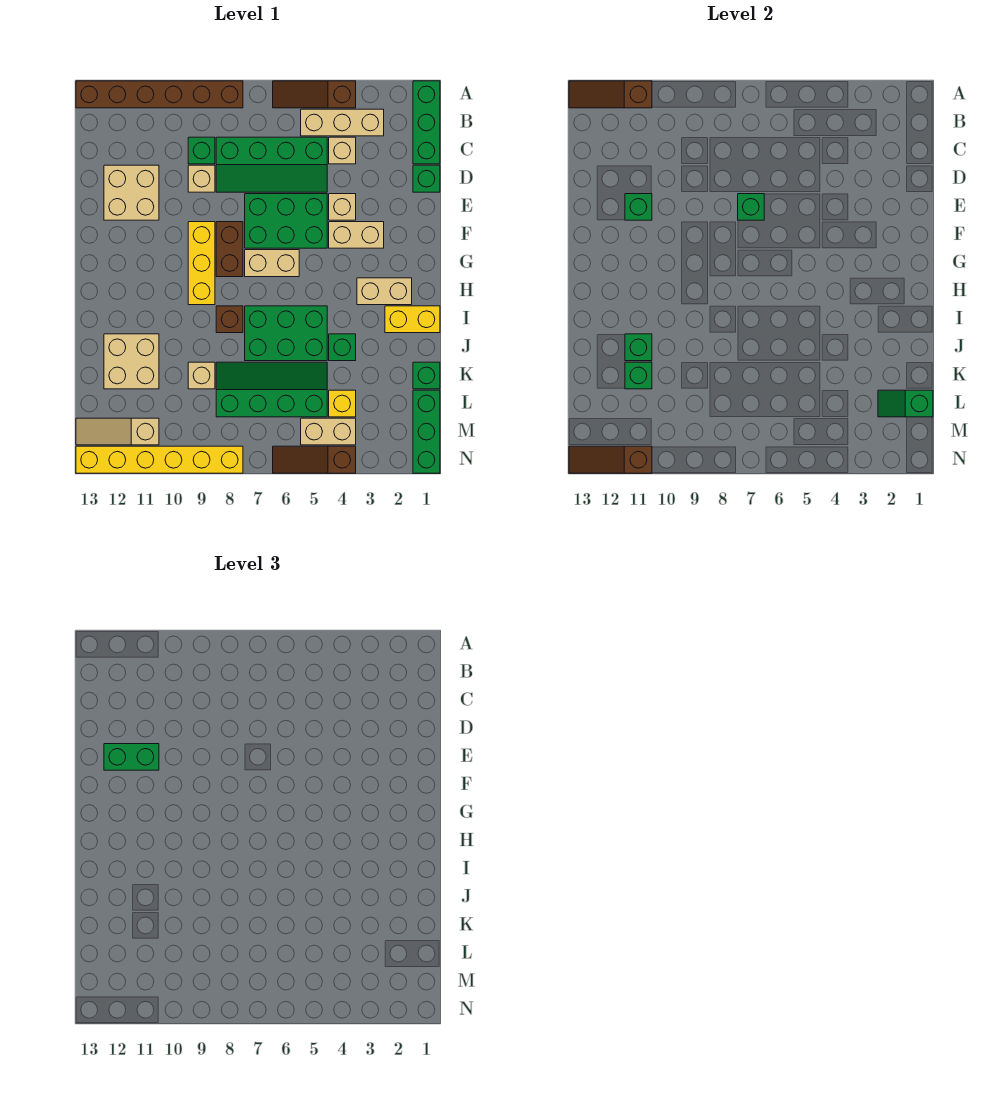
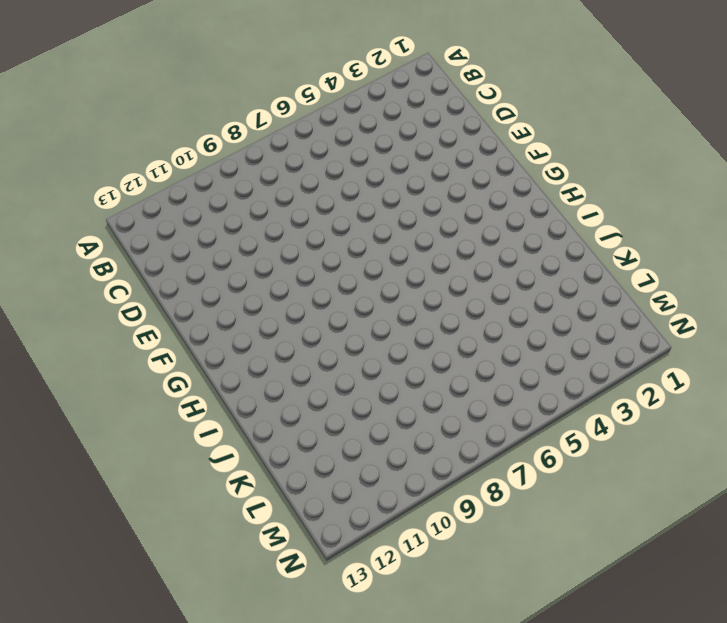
none -> green 1x3 brick [413,81,440,164]
none -> brown 1x3 slope [273,81,356,108]
none -> brown 1x6 brick [76,81,243,108]
none -> tan 1x3 brick [301,109,384,136]

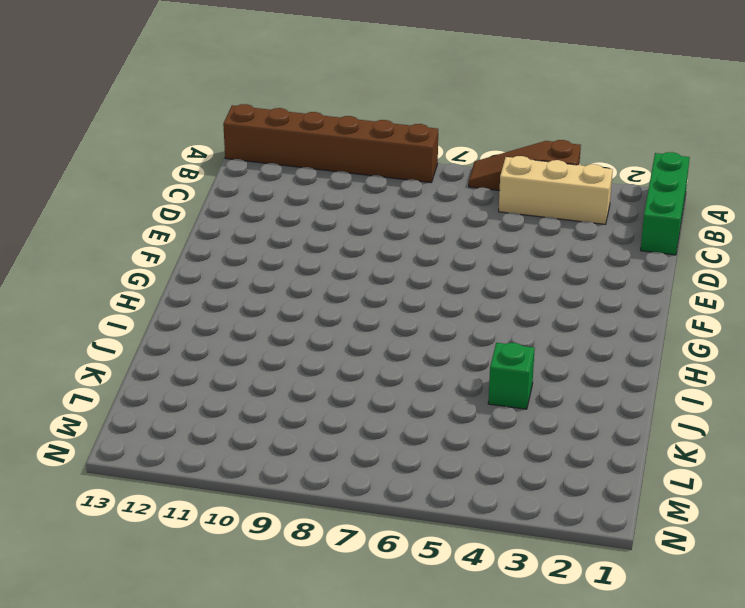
none -> tan 1x1 brick [329,137,356,164]
none -> green 2x4 slope [216,137,327,192]
none -> green 1x1 brick [188,137,215,164]
none -> green 1x1 brick [413,165,440,192]

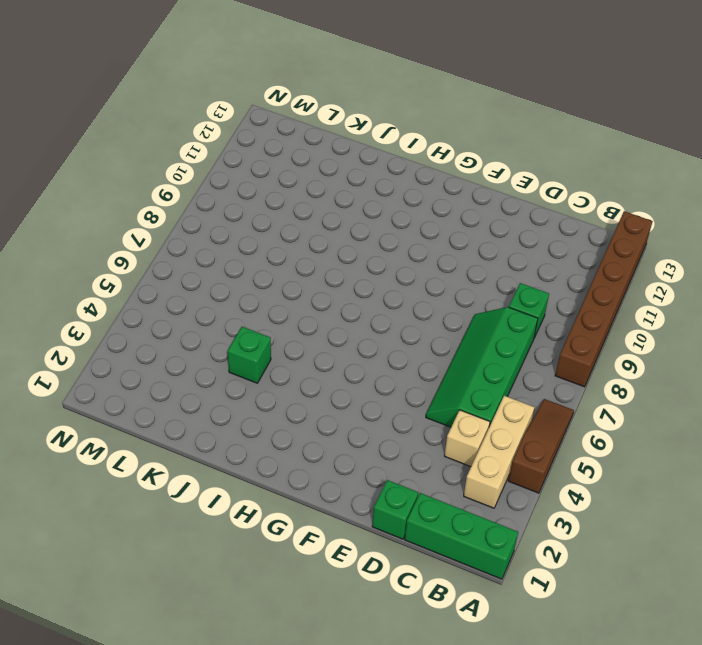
none -> tan 1x1 brick [188,165,215,192]
none -> tan 2x2 brick [104,165,159,220]
none -> tan 1x1 brick [329,194,356,220]
none -> green 2x3 brick [245,194,327,248]

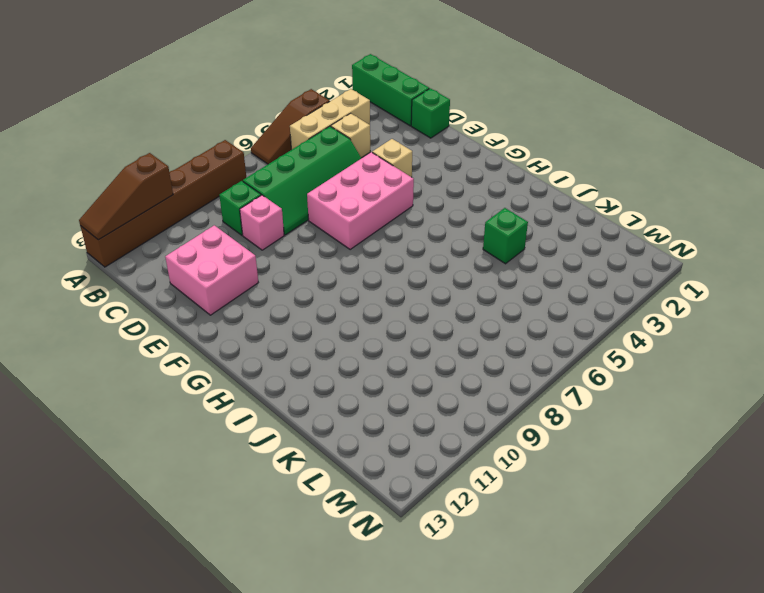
pink 1x1 brick [240,195,284,250] -> tan 1x1 brick [188,165,215,192]
pink 2x2 brick [165,225,258,315] -> tan 2x2 brick [104,165,159,220]
pink 2x3 brick [307,152,414,249] -> green 2x3 brick [245,194,327,248]
none -> tan 1x2 brick [329,222,384,248]
none -> brown 1x2 brick [216,222,243,277]
none -> yellow 1x3 brick [188,222,215,305]
none -> tan 1x2 brick [245,250,299,277]

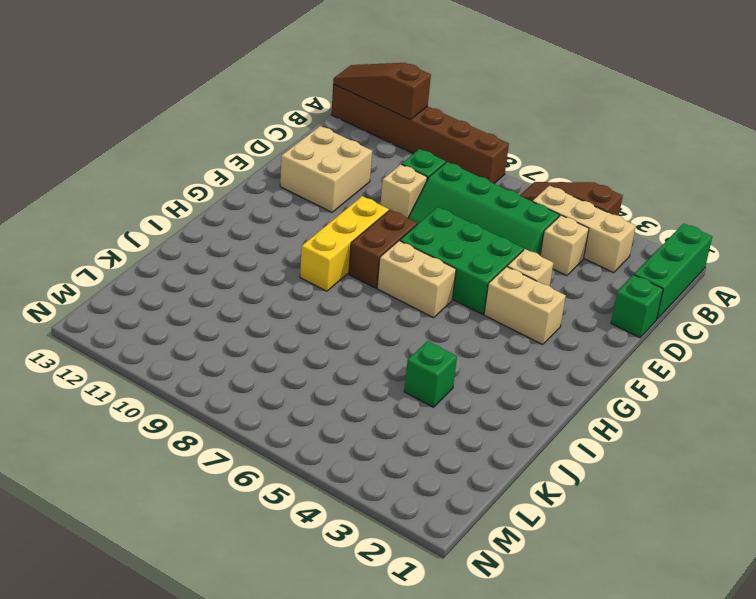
none -> tan 1x2 brick [357,278,412,305]
none -> yellow 1x2 brick [385,306,440,333]
none -> green 2x3 brick [245,306,327,361]
none -> brown 1x1 brick [216,306,243,333]

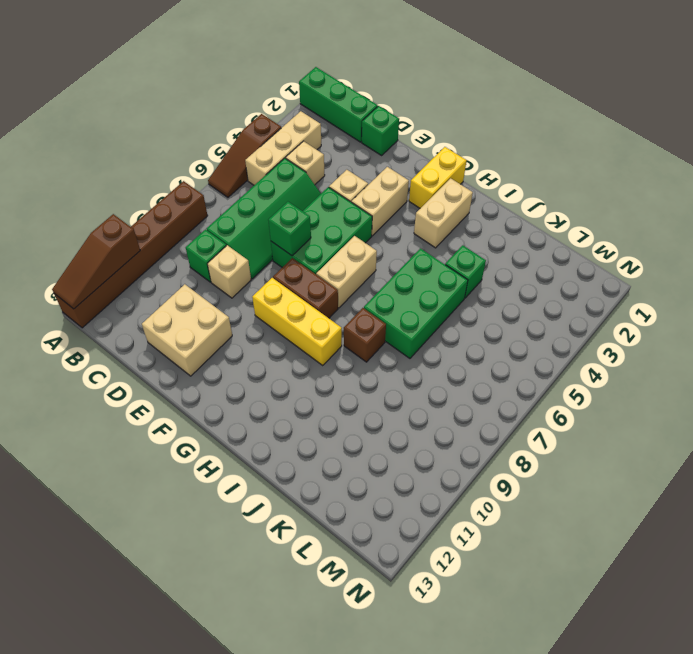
yellow 1x2 brick [409,147,466,208] -> yellow 1x2 brick moved to [385,306,440,333]
none -> tan 2x2 brick [104,334,159,389]
none -> green 1x1 brick [413,362,440,389]
none -> green 2x4 slope [216,362,327,417]
none -> tan 1x1 brick [188,362,215,389]

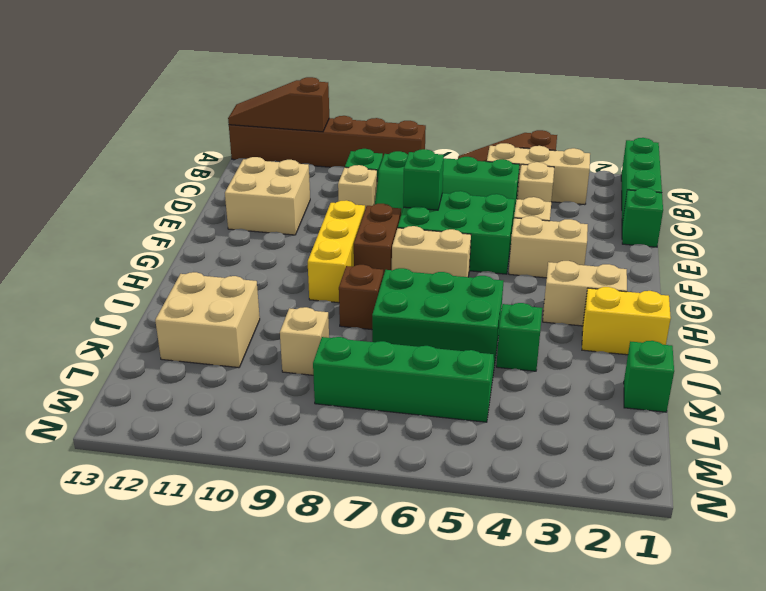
none -> green 1x3 brick [413,390,440,473]
none -> yellow 1x1 brick [329,390,356,417]
none -> tan 1x2 brick [301,418,356,445]
none -> tan 1x3 slope [76,418,159,445]

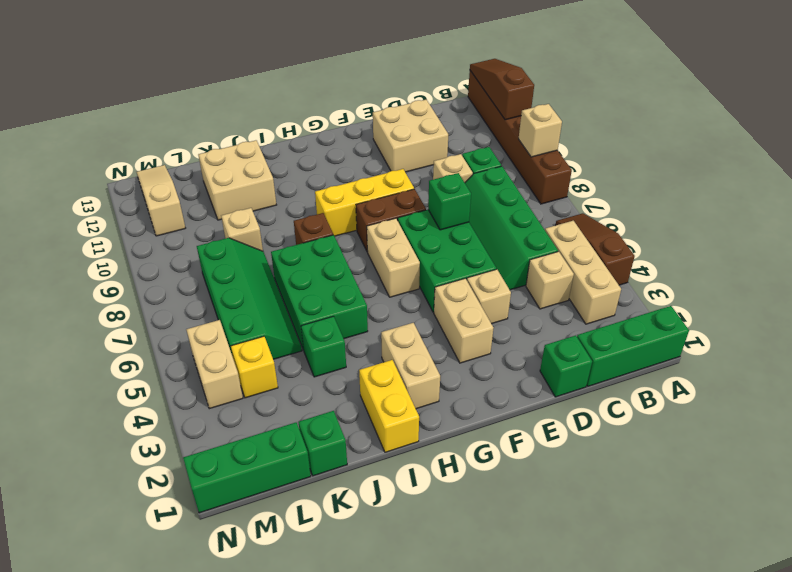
tan 1x1 brick [519,104,562,157] -> none
none -> brown 1x3 slope [273,446,356,473]
none -> yellow 1x6 brick [76,446,243,473]
none -> green 1x1 brick [625,194,652,220]
none -> green 1x1 brick [625,334,652,361]

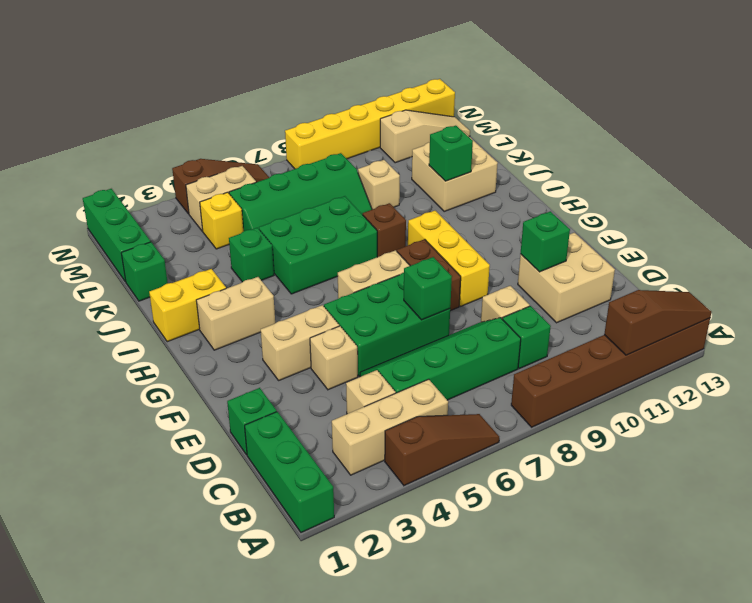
none -> green 1x1 brick [625,362,652,389]
none -> green 1x2 slope [878,390,933,417]
none -> brown 1x3 slope [569,446,652,473]
none -> green 1x2 brick [104,744,159,770]

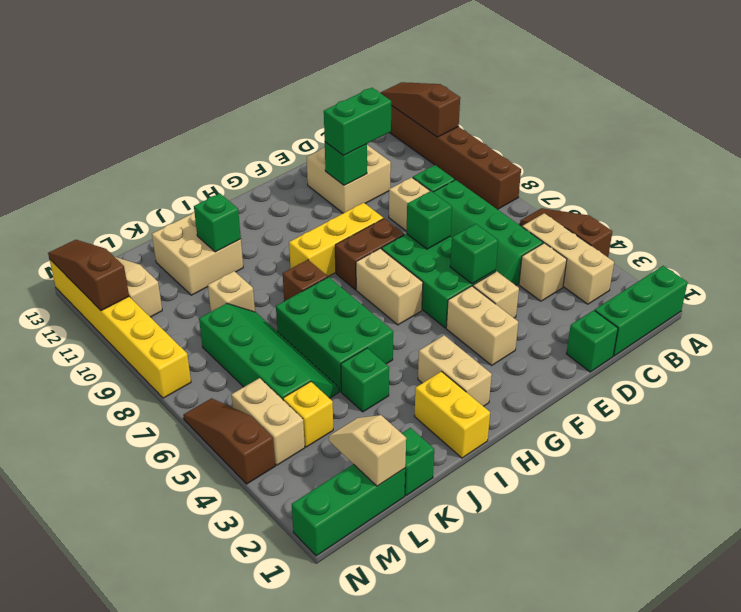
green 1x2 brick [324,88,391,156] -> green 1x2 brick turned to [104,744,159,770]
green 1x1 brick [450,224,498,284] -> green 1x1 brick moved to [625,362,652,389]
tan 1x2 slope [329,415,406,486] -> green 1x2 slope [878,390,933,417]

